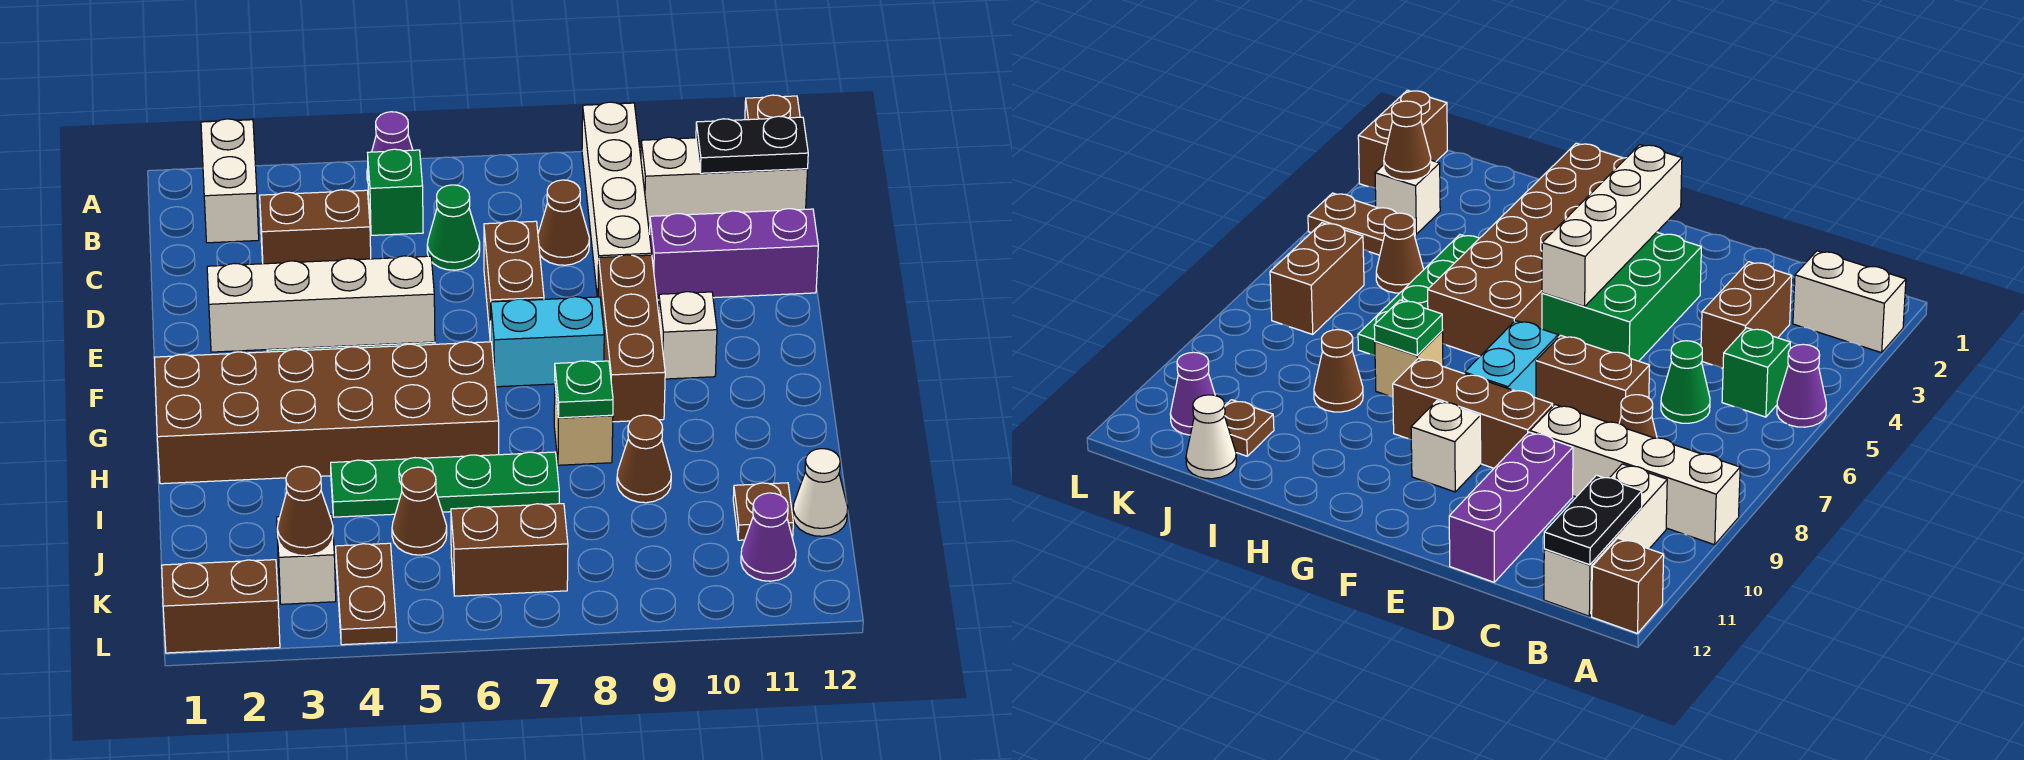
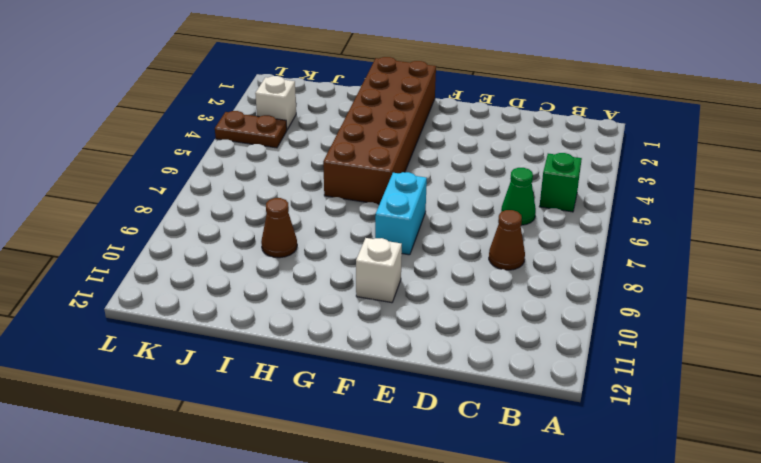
none -> white 1x2 brick [201,119,259,243]
none -> purple 1x1 cone [367,112,413,181]
none -> white 1x4 brick [582,102,652,297]
none -> brown 1x1 brick [745,95,800,120]

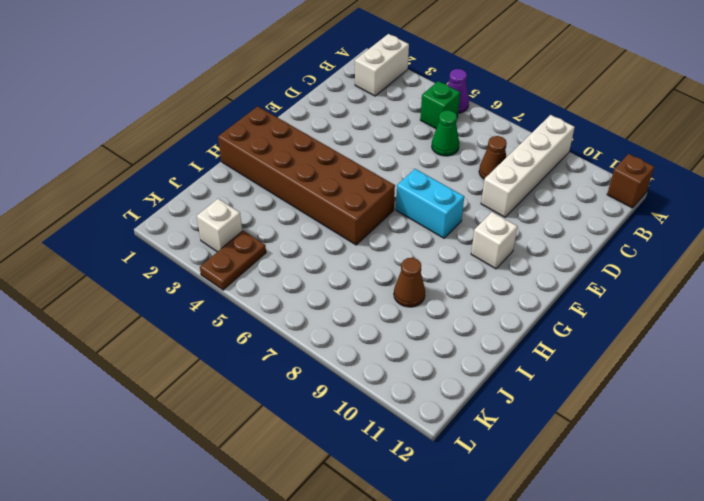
none -> white 1x3 brick [641,137,808,223]
none -> brown 1x2 brick [260,190,371,264]
none -> brown 1x2 brick [484,221,544,342]
none -> purple 1x3 brick [650,209,818,300]

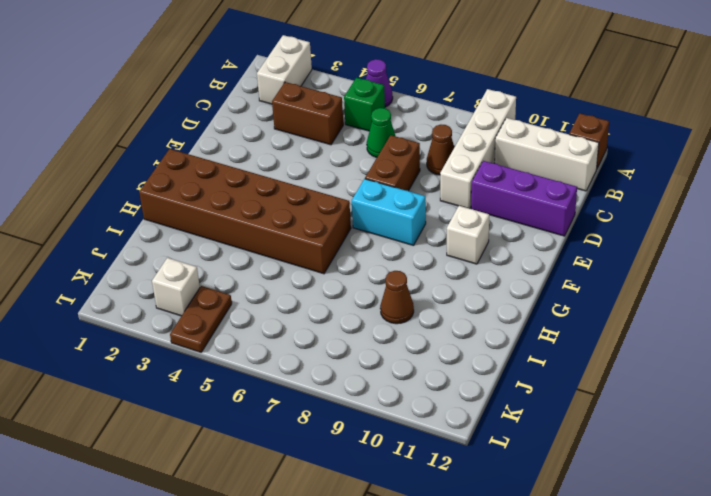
none -> green 2x3 brick [1542,232,1701,361]
none -> brown 1x3 brick [598,255,665,422]
none -> tan 1x1 brick [554,387,613,465]
none -> green 1x4 plate [331,452,559,517]

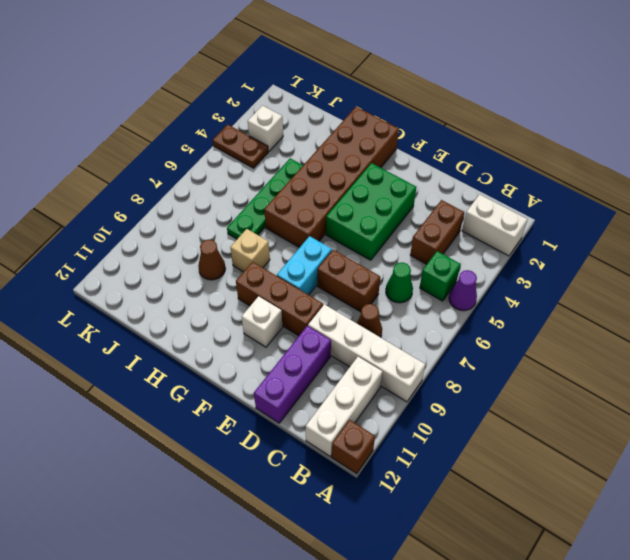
none -> brown 1x1 cone [392,467,447,555]
none -> brown 1x1 plate [733,483,793,540]
none -> white 1x1 cone [793,449,848,536]
none -> brown 1x2 brick [451,504,568,596]

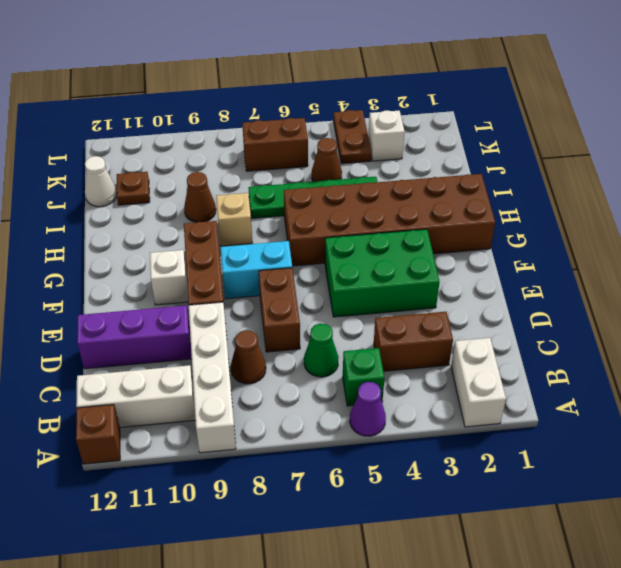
none -> purple 1x1 cone [741,493,796,581]
none -> brown 1x2 brick [162,560,280,653]
none -> black 1x2 plate [696,116,808,173]
none -> white 1x4 brick [207,256,435,352]

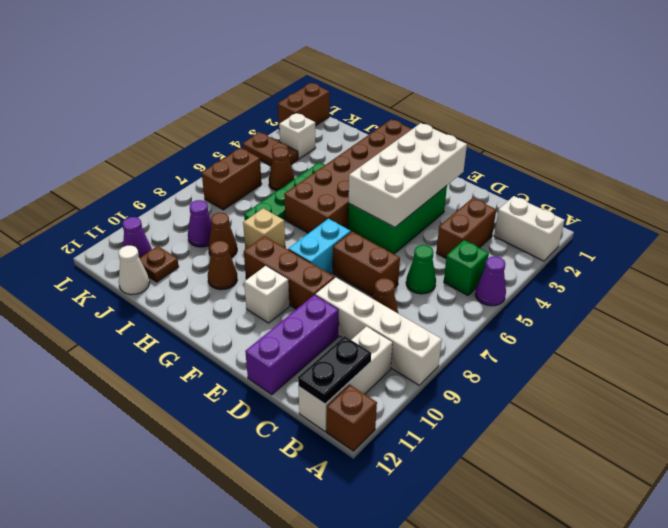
white 2x4 brick [349,123,467,227] -> white 1x4 brick [207,256,435,352]
brown 1x1 cone [208,241,237,290] -> brown 1x1 cone moved to [277,466,333,556]
purple 1x1 cone [188,200,212,247] -> none
none -> green 1x1 plate [555,361,613,418]

